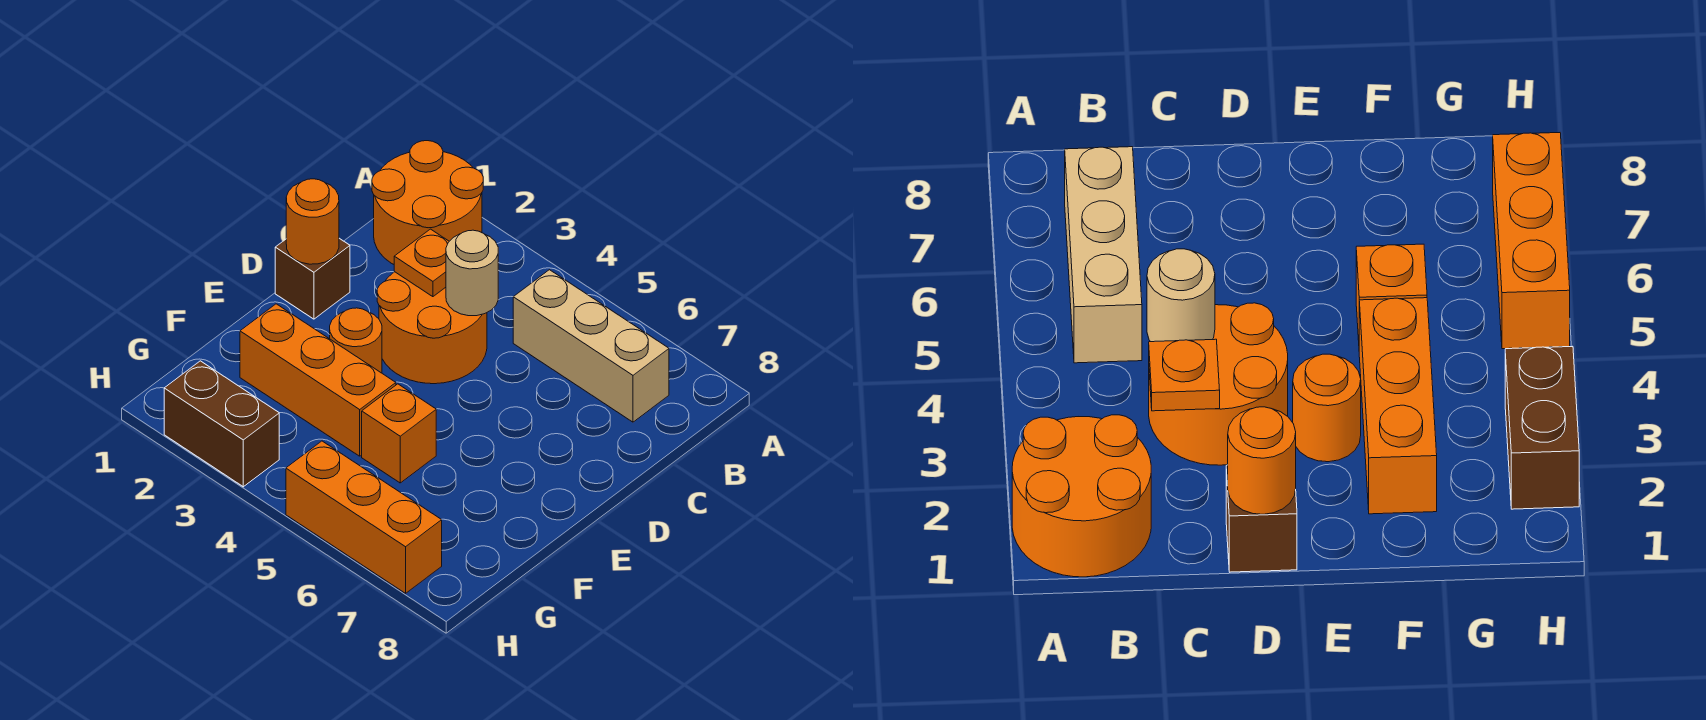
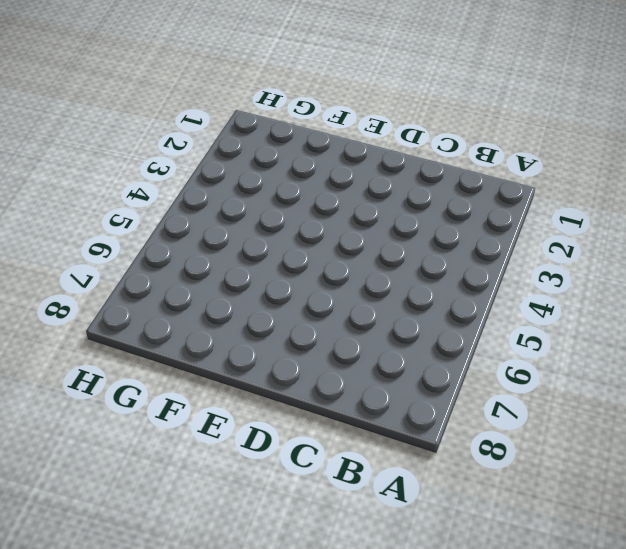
none -> orange 2x2 round brick [372,141,483,264]
none -> tan 1x3 brick [513,270,669,422]
none -> orange 2x2 round brick [377,272,487,384]

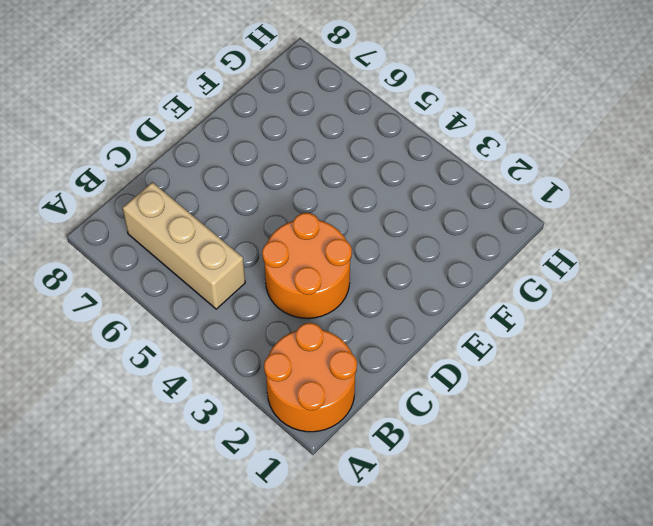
none -> brown 1x1 brick [275,238,350,319]
none -> orange 1x1 round brick [330,308,382,373]
none -> orange 1x3 brick [240,304,396,456]

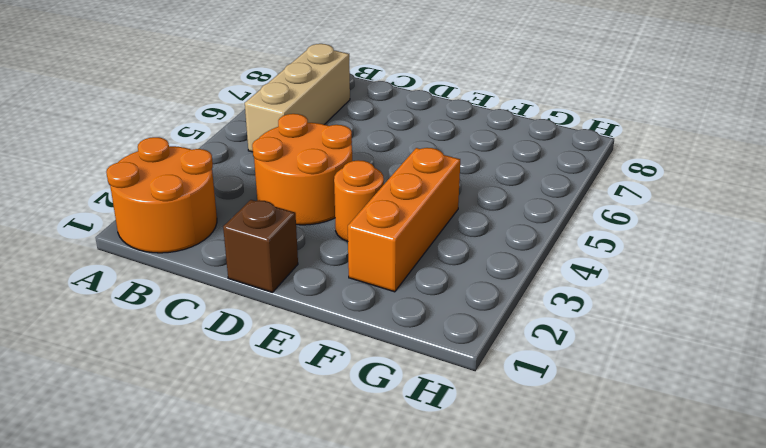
none -> orange 1x1 brick [362,384,436,483]
none -> brown 1x2 brick [164,361,279,487]
none -> orange 1x3 brick [286,441,442,593]

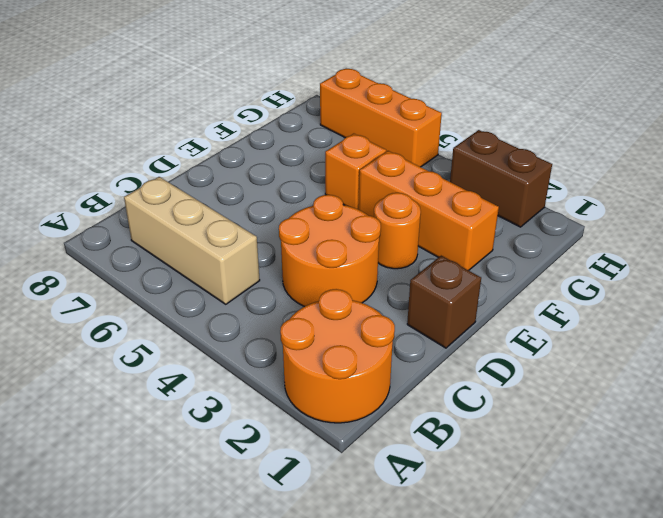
none -> orange 1x1 plate [394,229,449,297]
none -> tan 1x1 round brick [446,230,498,316]
none -> orange 1x1 round brick [286,179,339,264]

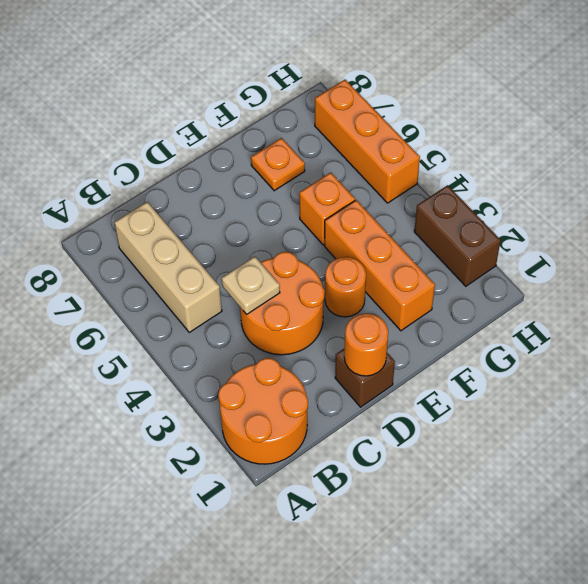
tan 1x1 plate [222,257,280,314] -> tan 1x1 round brick [446,230,498,316]
orange 1x1 plate [251,138,305,191] -> orange 1x1 plate moved to [394,229,449,297]

